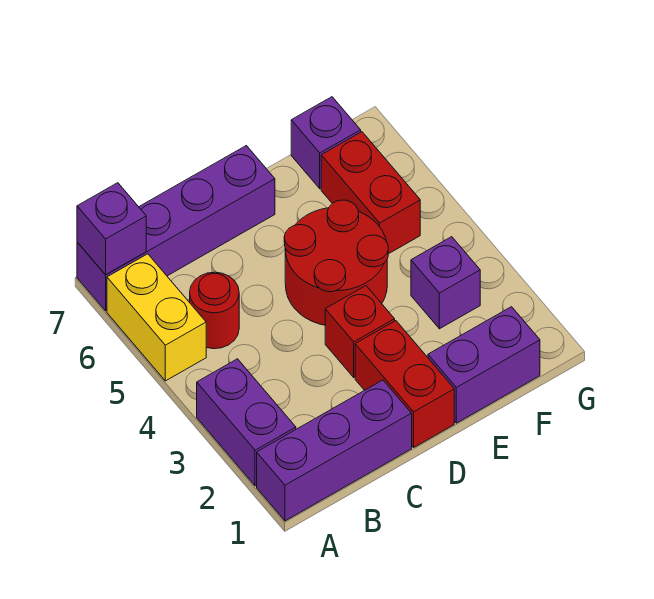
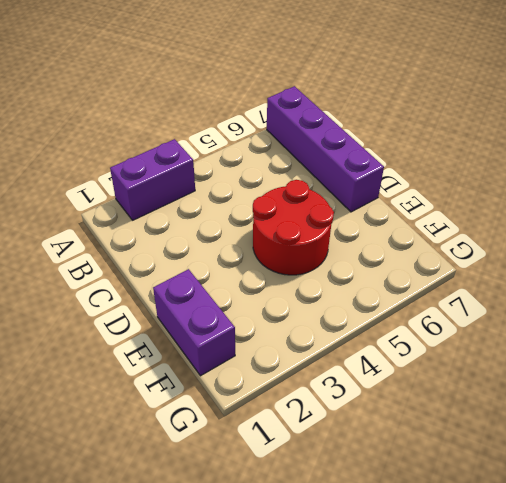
none -> purple 1x3 brick [257,380,412,521]
none -> yellow 1x2 brick [107,254,206,381]
none -> red 1x1 round brick [190,272,239,349]

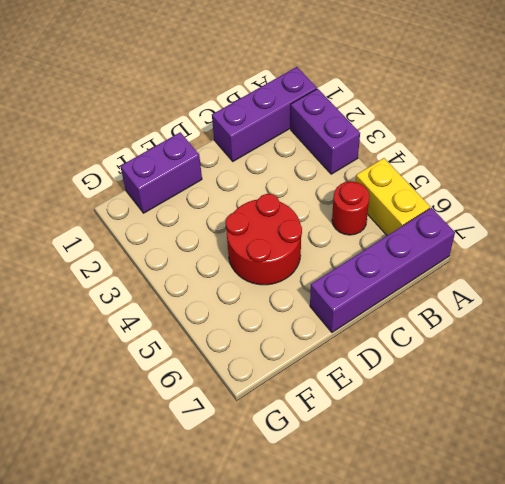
none -> red 1x2 brick [355,321,454,447]
none -> red 1x1 brick [325,286,395,377]
none -> purple 1x1 brick [411,237,480,329]

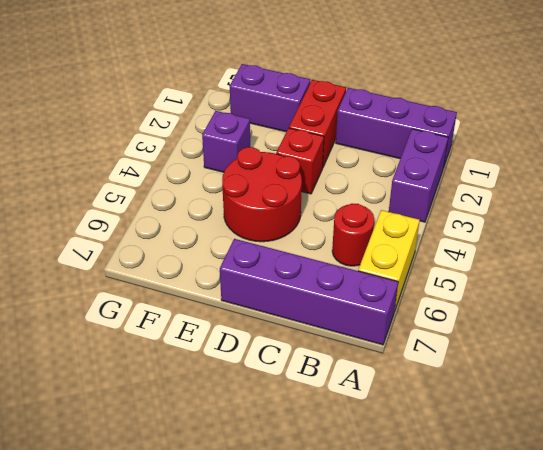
none -> red 1x2 brick [321,132,420,254]
none -> purple 1x1 brick [291,97,361,189]
none -> purple 1x1 brick [77,183,146,275]

